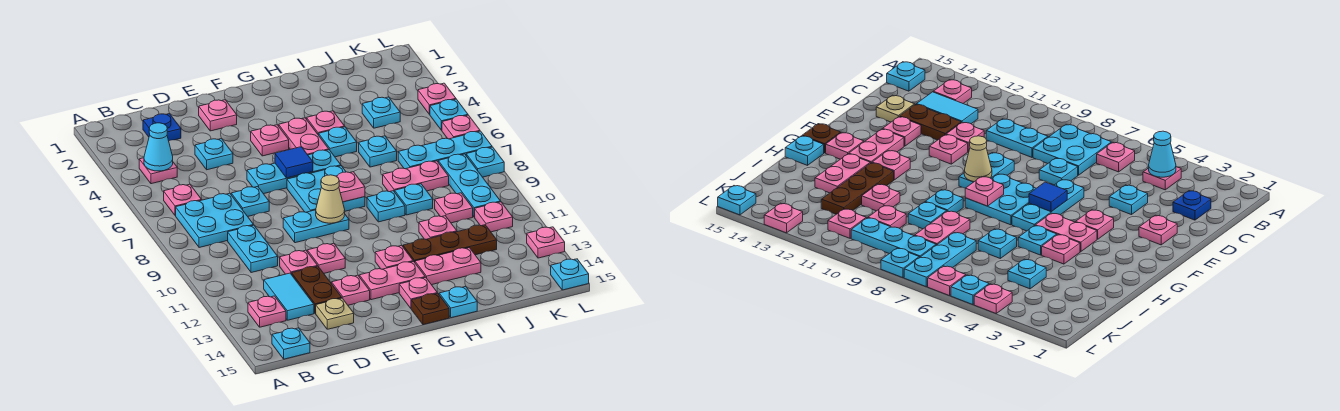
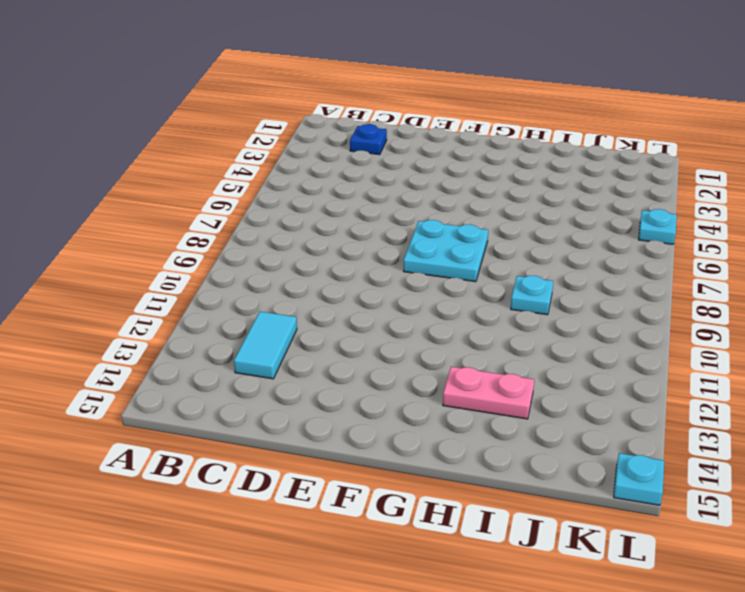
none -> pink 1x1 plate [139,158,177,184]
none -> pink 1x1 plate [164,184,202,216]
none -> cyan 2x2 plate [176,193,254,248]
none -> pink 1x1 plate [248,296,286,327]

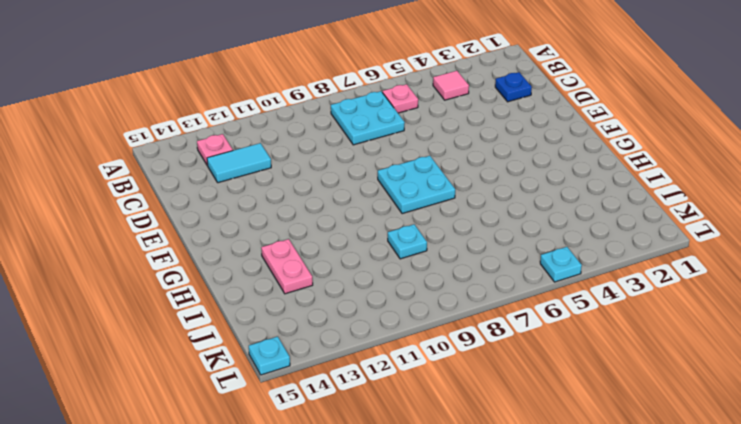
pink 1x1 tile [433,71,469,100] -> pink 1x1 plate [139,158,177,184]
none -> cyan 1x1 plate [272,328,310,359]
none -> cyan 1x2 plate [228,225,278,273]
none -> cyan 1x1 plate [195,139,233,170]
none -> cyan 1x1 plate [231,186,269,216]

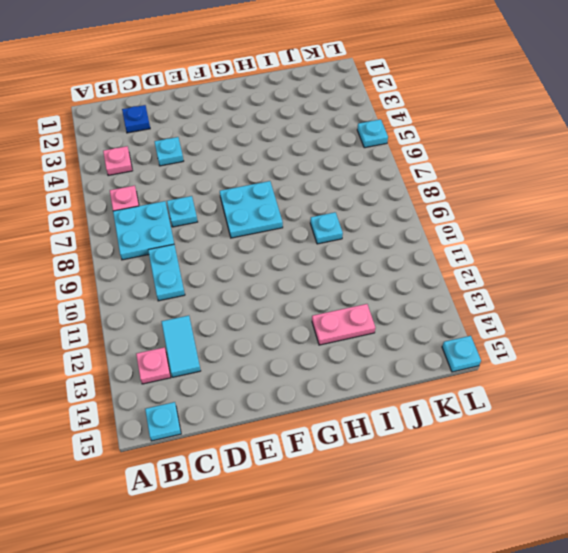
none -> pink 1x1 plate [280,250,317,275]
none -> brown 1x2 plate [292,266,342,313]
none -> tan 1x1 plate [315,298,354,329]
none -> pink 1x1 plate [199,100,237,131]

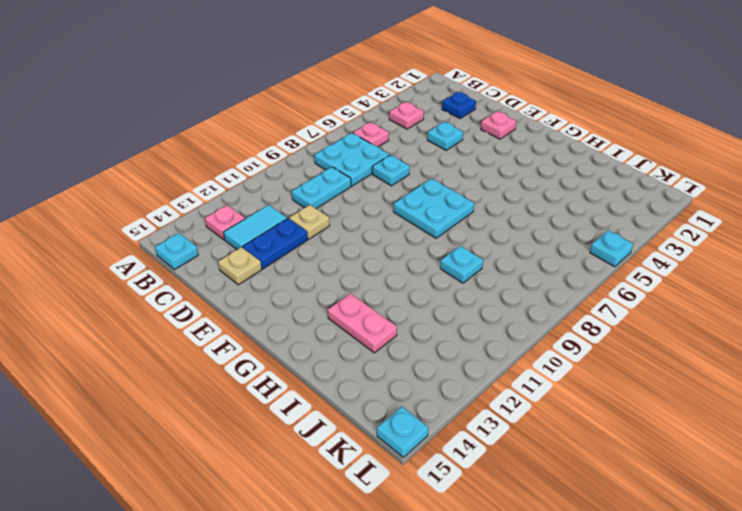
tan 1x1 plate [289,205,330,239] -> pink 1x1 plate [280,250,317,275]
blue 1x2 plate [243,218,308,269] -> brown 1x2 plate [292,266,342,313]
none -> cyan 1x3 plate [247,150,341,194]
none -> cyan 1x2 plate [283,210,349,243]
none -> pink 1x1 plate [307,243,345,273]
none -> pink 1x1 plate [332,275,370,305]

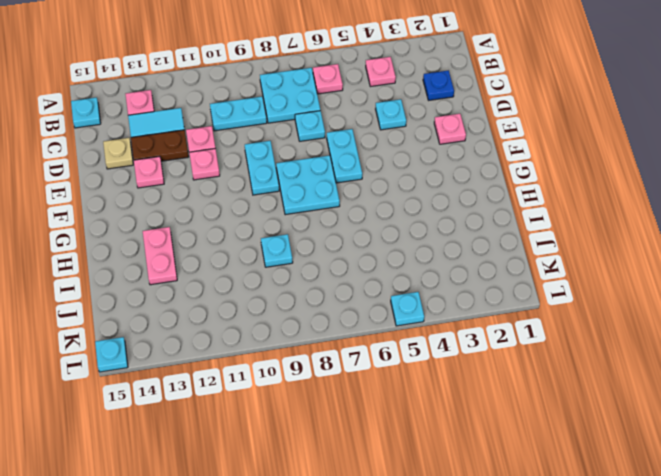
cyan 1x2 plate [327,129,362,183] -> cyan 1x3 plate [247,150,341,194]
none -> pink 1x1 plate [251,125,289,156]
none -> pink 1x2 plate [359,261,425,300]
none -> pink 1x2 plate [279,118,329,155]
none -> pink 1x1 plate [375,245,413,269]

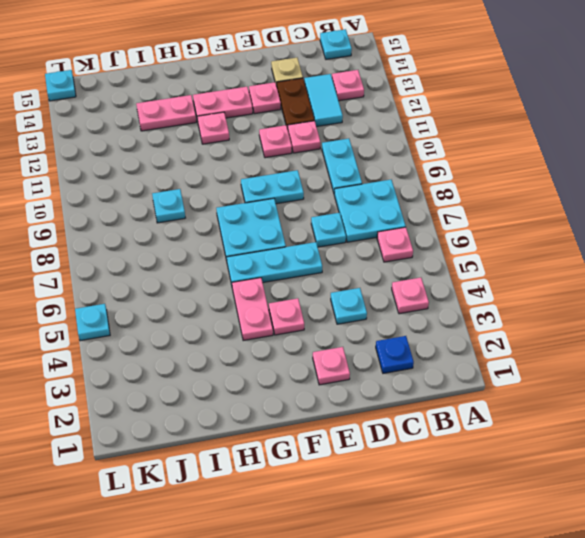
none -> pink 1x1 plate [399,277,437,308]
none -> brown 1x1 plate [411,293,449,325]
none -> pink 1x1 plate [307,111,345,135]
none -> cyan 1x1 plate [319,127,357,157]

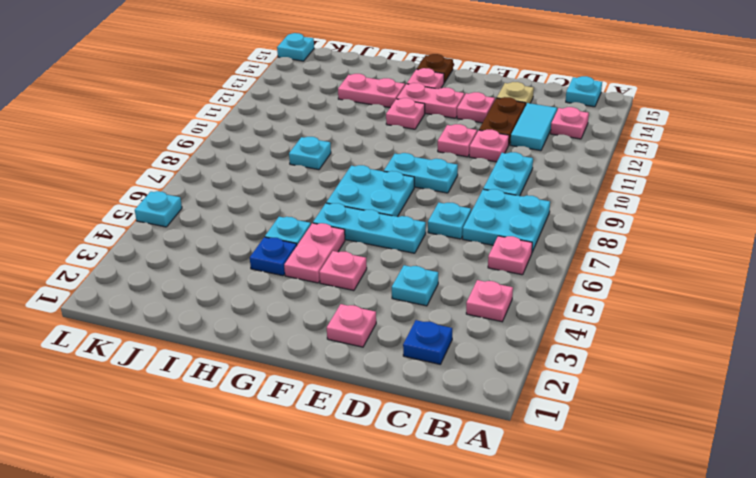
blue 1x1 plate [250,237,297,276] -> pink 1x1 plate [307,111,345,135]
none -> cyan 1x1 plate [367,191,405,222]
none -> brown 1x3 plate [403,225,497,262]
none -> cyan 1x1 plate [439,286,477,318]
none -> cyan 1x1 plate [359,136,397,167]

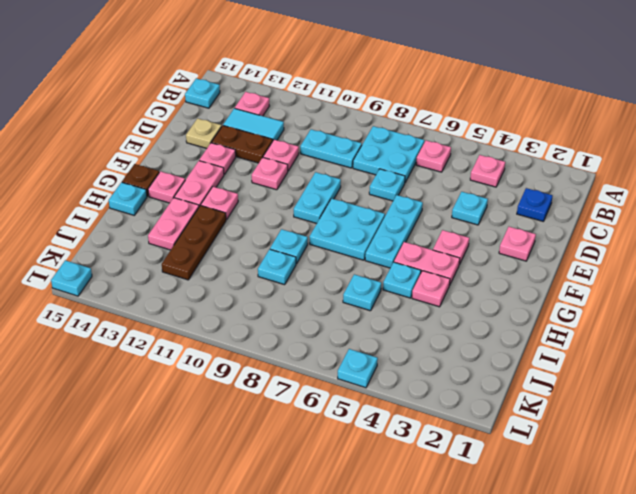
none -> pink 1x2 plate [383,161,449,192]
none -> pink 1x1 plate [419,216,457,239]
none -> cyan 1x1 plate [362,97,400,128]
none -> cyan 1x3 plate [398,131,492,169]

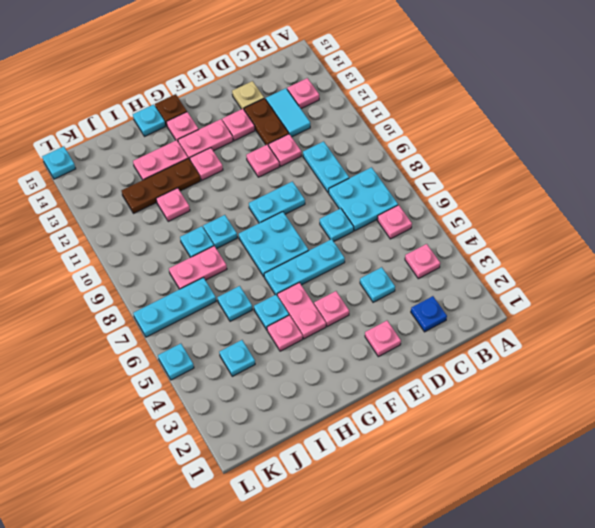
none -> cyan 1x1 plate [272,328,310,359]
none -> pink 1x1 plate [435,193,473,223]
none -> cyan 1x3 plate [438,154,501,217]
none -> pink 1x1 plate [475,202,513,232]

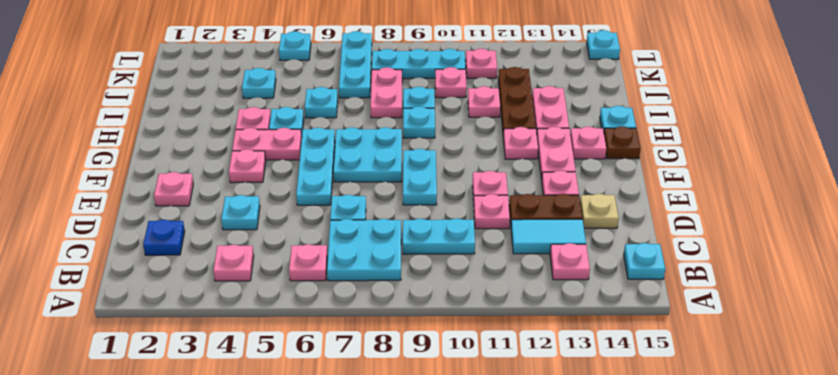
none -> pink 1x1 plate [418,83,456,114]
none -> pink 1x1 plate [442,115,480,139]
none -> cyan 1x1 plate [466,147,504,177]
none -> pink 1x1 plate [527,227,565,258]

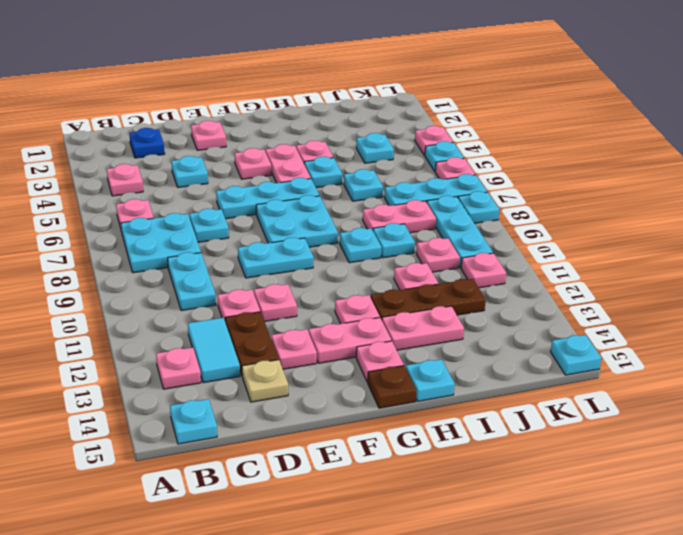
none -> pink 1x1 plate [527,227,565,258]
none -> cyan 1x1 cone [144,123,173,171]
none -> blue 1x1 tile [275,147,313,178]
none -> tan 1x1 cone [316,175,345,223]

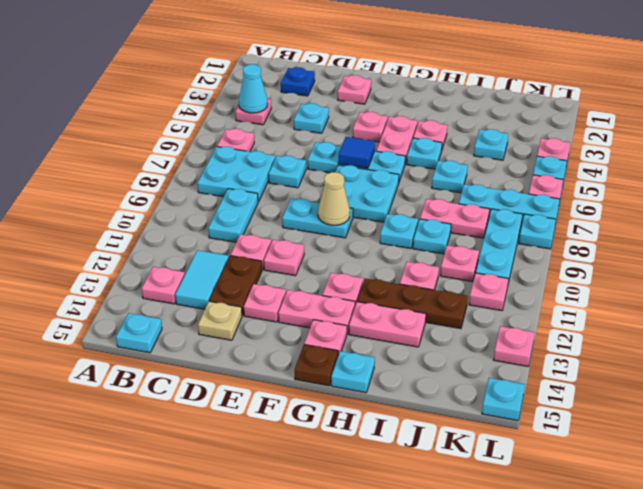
none -> pink 1x1 plate [336,172,365,202]

